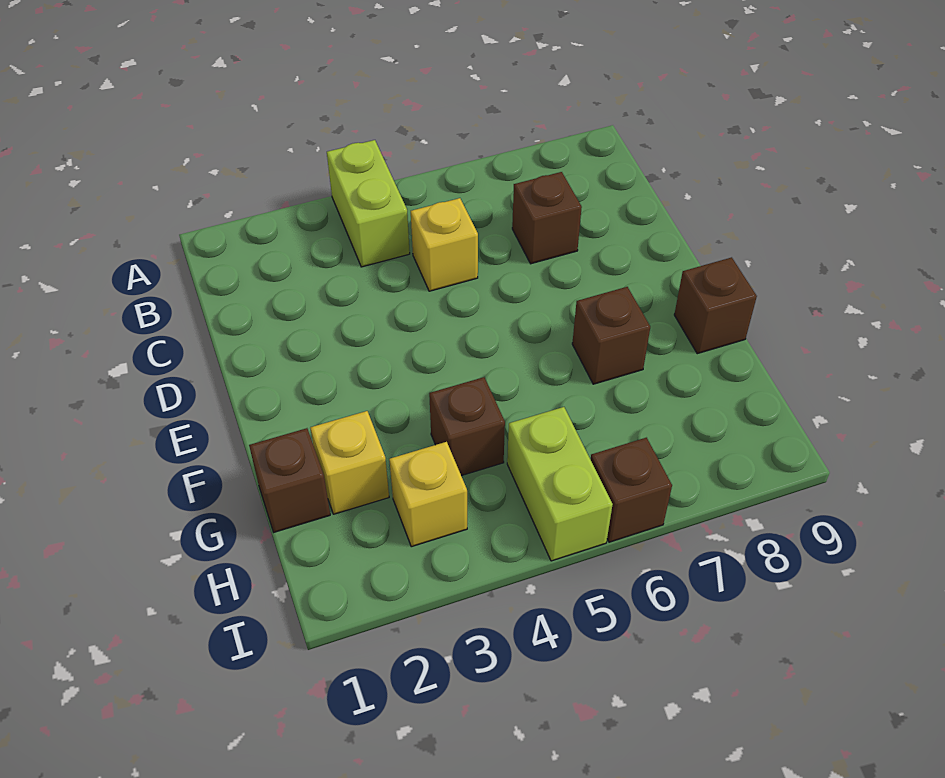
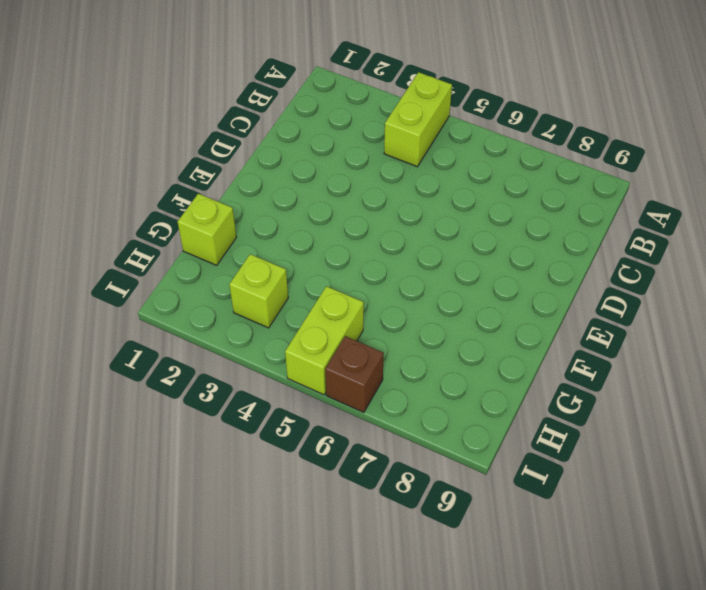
lime 1x1 brick [178,194,237,265] -> brown 1x1 brick [249,428,330,532]
lime 1x1 brick [229,254,288,328] -> yellow 1x1 brick [389,442,467,547]
none -> yellow 1x1 brick [411,198,478,291]
none -> brown 1x1 brick [512,172,582,264]

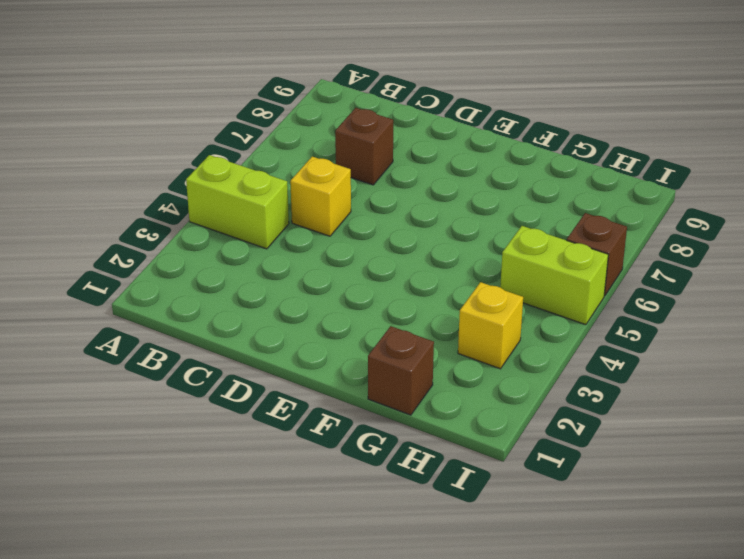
none -> brown 1x1 brick [572,287,650,384]
none -> brown 1x1 brick [674,257,757,354]

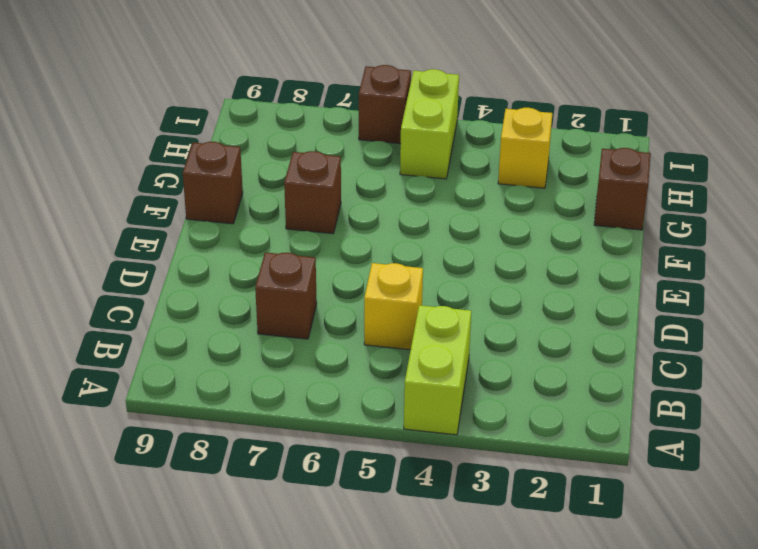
none -> yellow 1x1 brick [310,411,389,514]
none -> brown 1x1 brick [429,377,505,476]

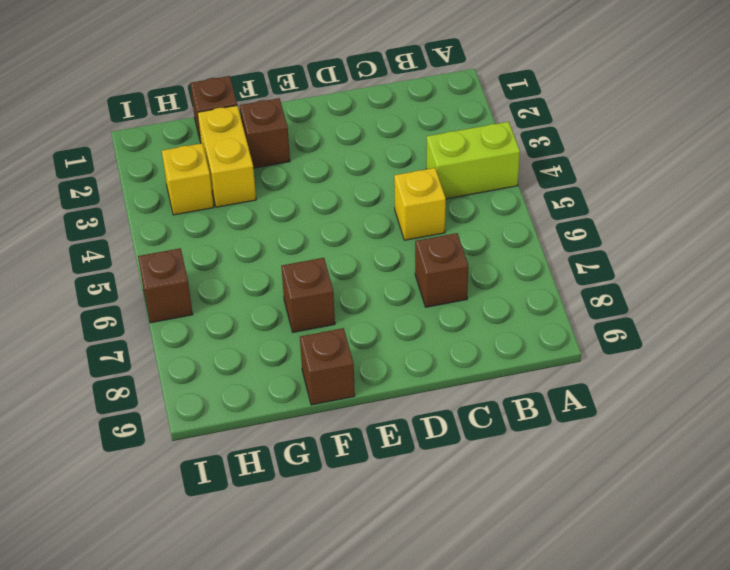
brown 1x1 brick [240,98,290,168] -> brown 1x1 brick moved to [429,377,505,476]
yellow 1x2 brick [197,105,256,207] -> yellow 1x1 brick [310,411,389,514]
none -> lime 1x2 brick [507,407,613,561]

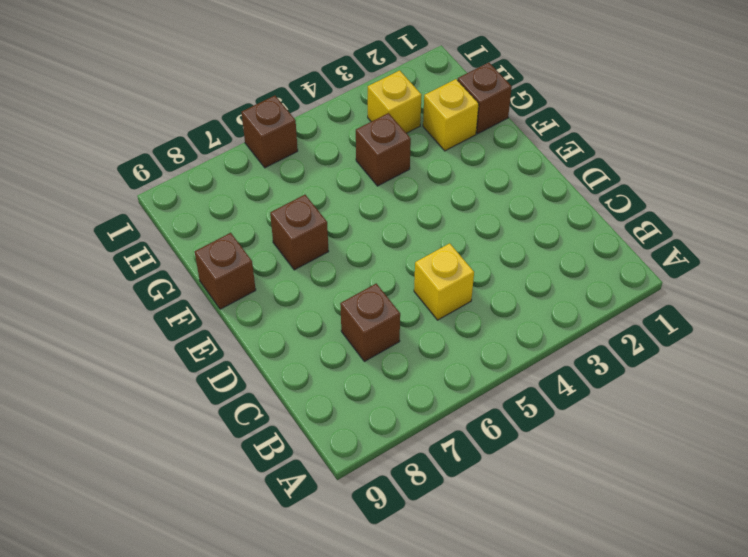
none -> lime 1x2 brick [327,140,410,267]
none -> lime 1x2 brick [507,407,613,561]

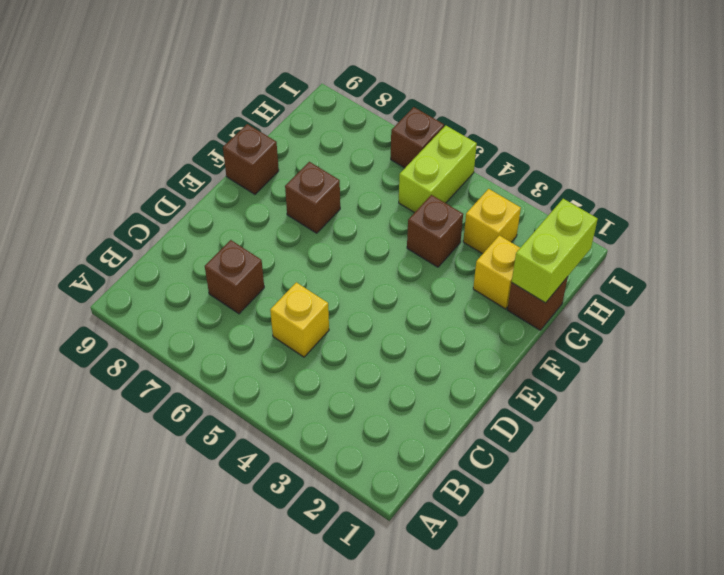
lime 1x2 brick [512,199,598,303] -> lime 1x2 brick moved to [327,140,410,267]

